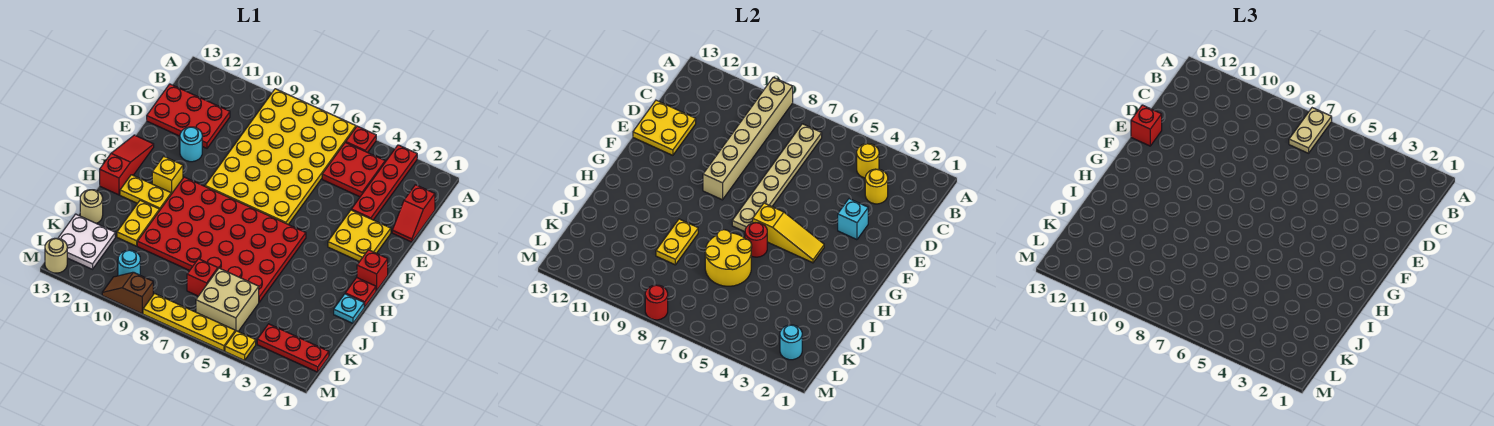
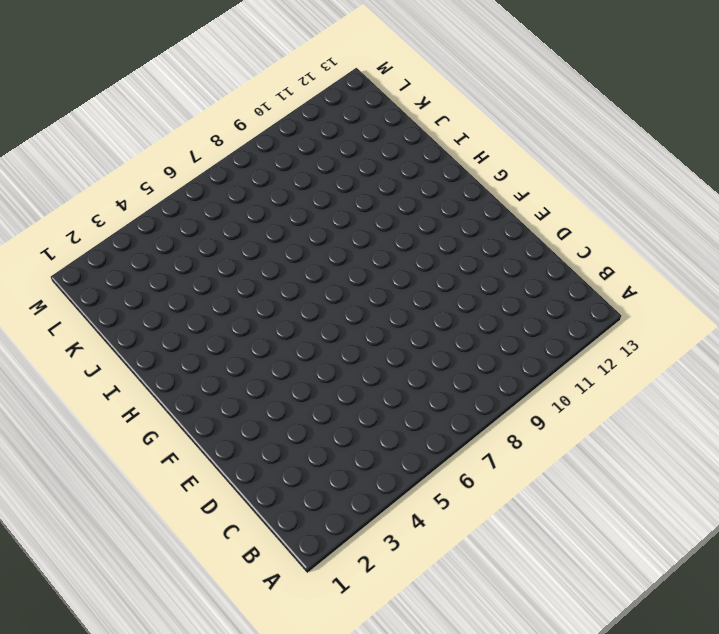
none -> red 1x4 plate [351,145,417,220]
none -> red 1x1 plate [346,126,376,153]
none -> yellow 4x6 plate [205,89,356,225]
none -> red 2x2 plate [322,142,385,197]

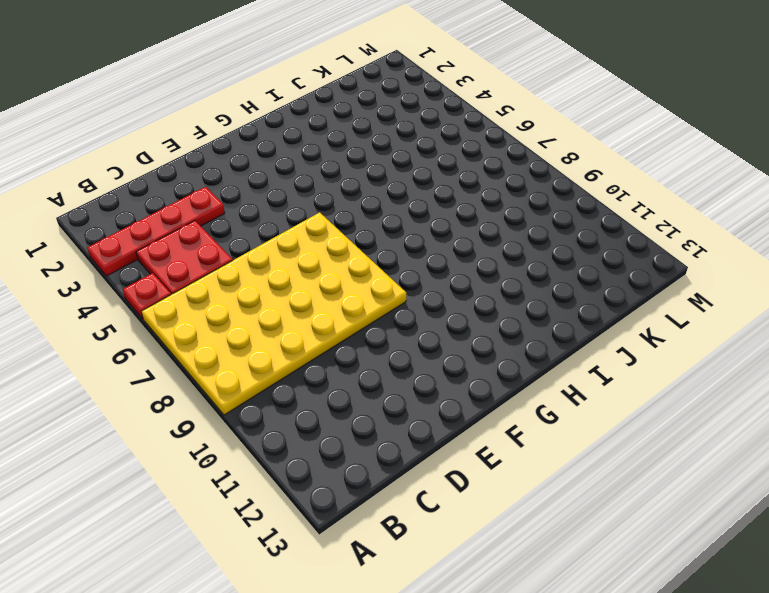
none -> red 1x2 slope [392,185,435,242]
none -> red 2x3 plate [147,84,230,148]
none -> yellow 2x2 plate [328,210,391,262]
none -> cyan 1x1 round brick [180,127,202,162]

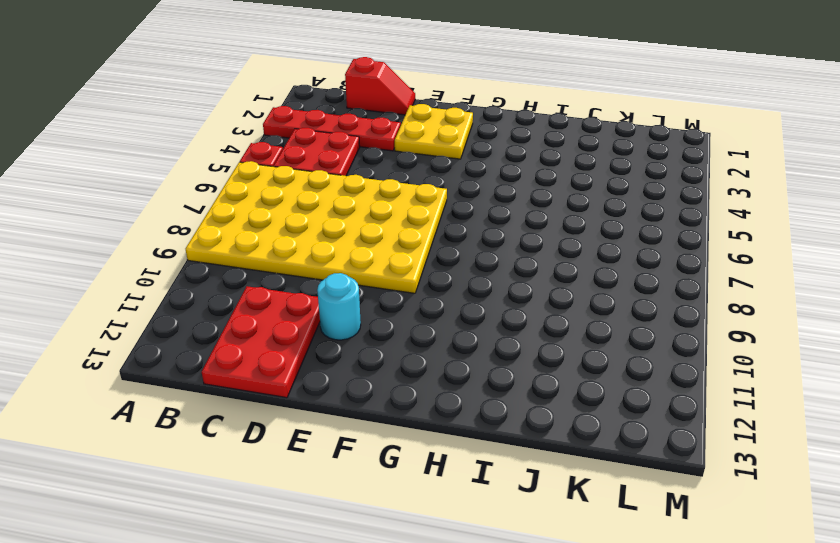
none -> red 1x3 slope [100,135,154,195]
none -> red 1x1 brick [357,250,388,291]
none -> red 4x6 plate [137,177,306,302]
none -> yellow 1x1 brick [152,156,183,194]

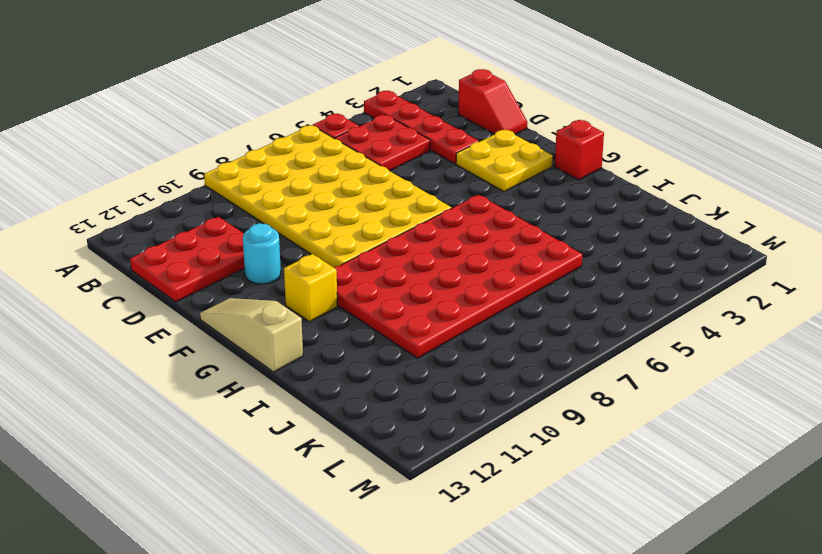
tan 1x3 slope [200,298,303,372] -> red 1x3 slope [100,135,154,195]
none -> red 1x1 plate [345,278,376,307]
none -> yellow 1x2 plate [120,175,171,211]
none -> cyan 1x1 plate [334,294,364,323]
none -> yellow 1x2 plate [117,200,159,246]

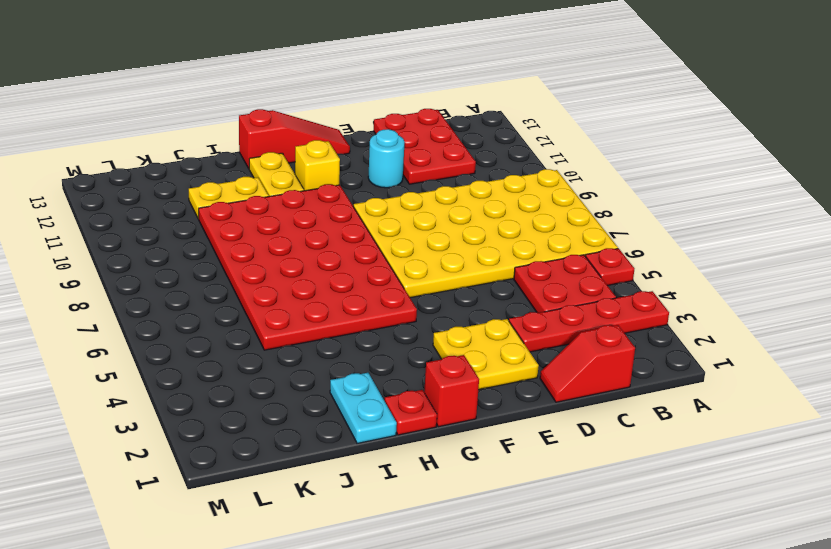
cyan 1x2 plate [330,373,397,443] -> cyan 1x1 plate [334,294,364,323]
none -> tan 1x1 round brick [80,190,103,223]
none -> tan 2x2 brick [196,268,259,332]
none -> red 1x1 brick [187,259,218,296]
none -> white 2x2 plate [58,214,115,269]

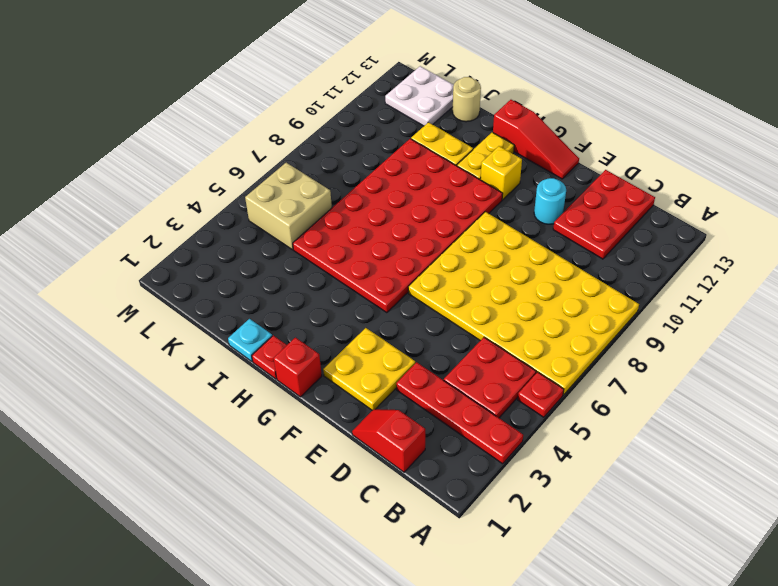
none -> red 1x1 brick [187,259,218,296]
none -> red 1x3 plate [257,324,329,372]
none -> cyan 1x1 round brick [118,250,140,276]
none -> yellow 1x1 plate [225,331,256,360]

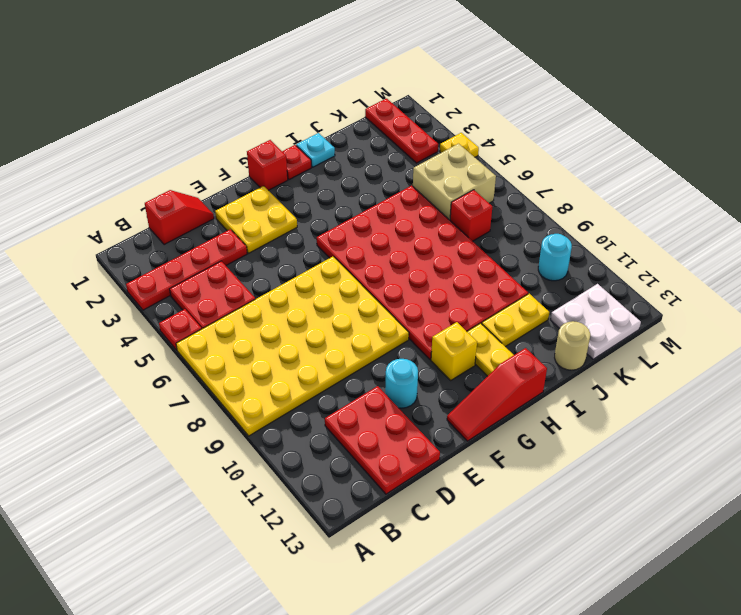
none -> yellow 1x4 plate [143,294,235,351]
none -> brown 1x2 slope [102,272,153,314]
none -> tan 1x1 round brick [45,238,67,273]
none -> tan 1x6 brick [703,77,793,200]

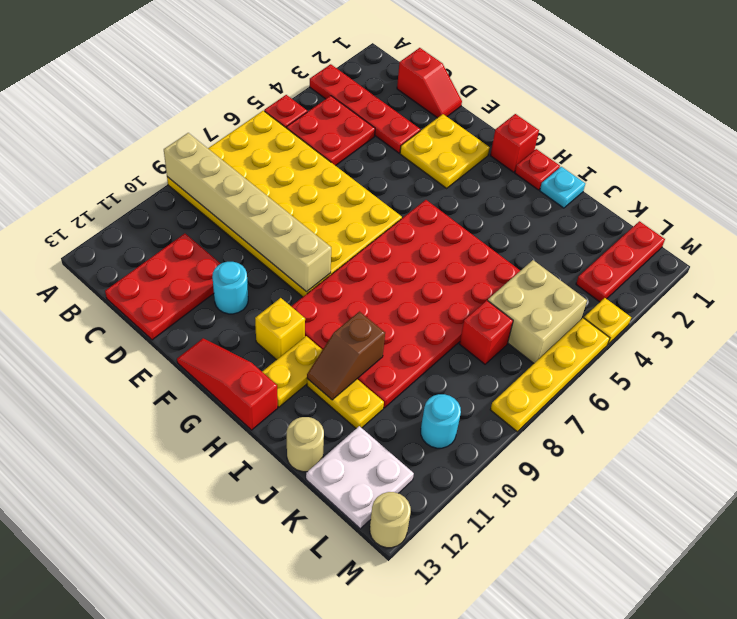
brown 1x2 slope [307,312,385,400] -> brown 1x2 slope moved to [102,272,153,314]
none -> yellow 1x1 round brick [857,144,879,178]
none -> tan 1x6 plate [732,124,822,232]
none -> yellow 1x1 round brick [865,169,888,204]
none -> yellow 2x2 plate [633,100,696,155]

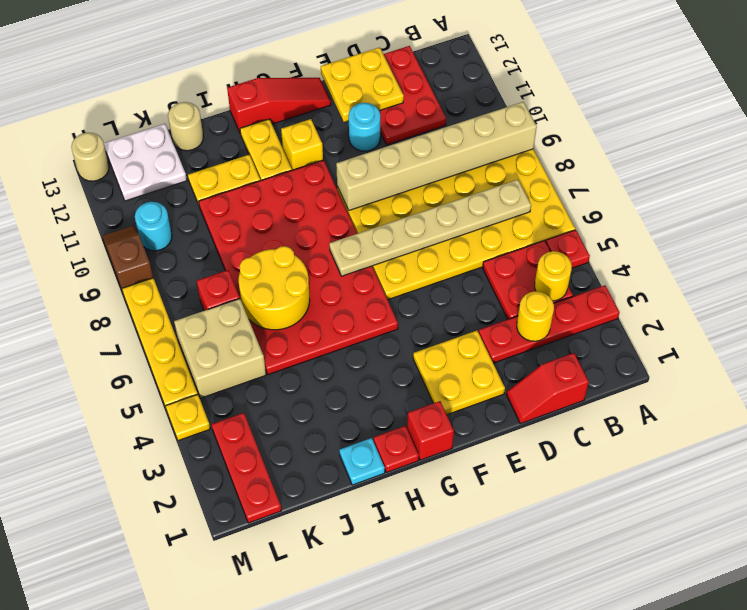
none -> cyan 1x1 brick [838,199,868,240]
none -> yellow 1x3 slope [753,203,824,263]
none -> red 1x1 round brick [745,222,767,257]
none -> yellow 1x2 plate [656,219,698,265]

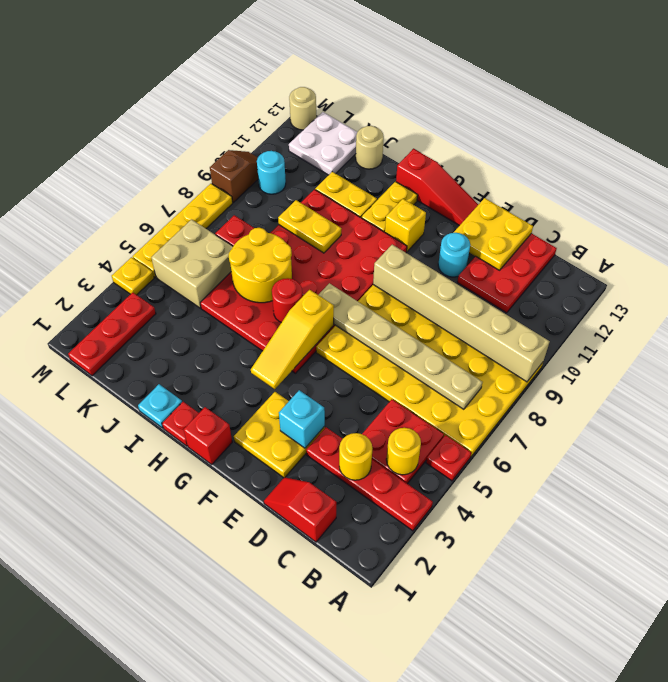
none -> cyan 1x1 round brick [780,325,802,360]
none -> red 1x1 round brick [645,285,668,320]
none -> tan 1x2 plate [1289,108,1332,153]
none -> red 1x1 brick [1131,105,1162,146]

